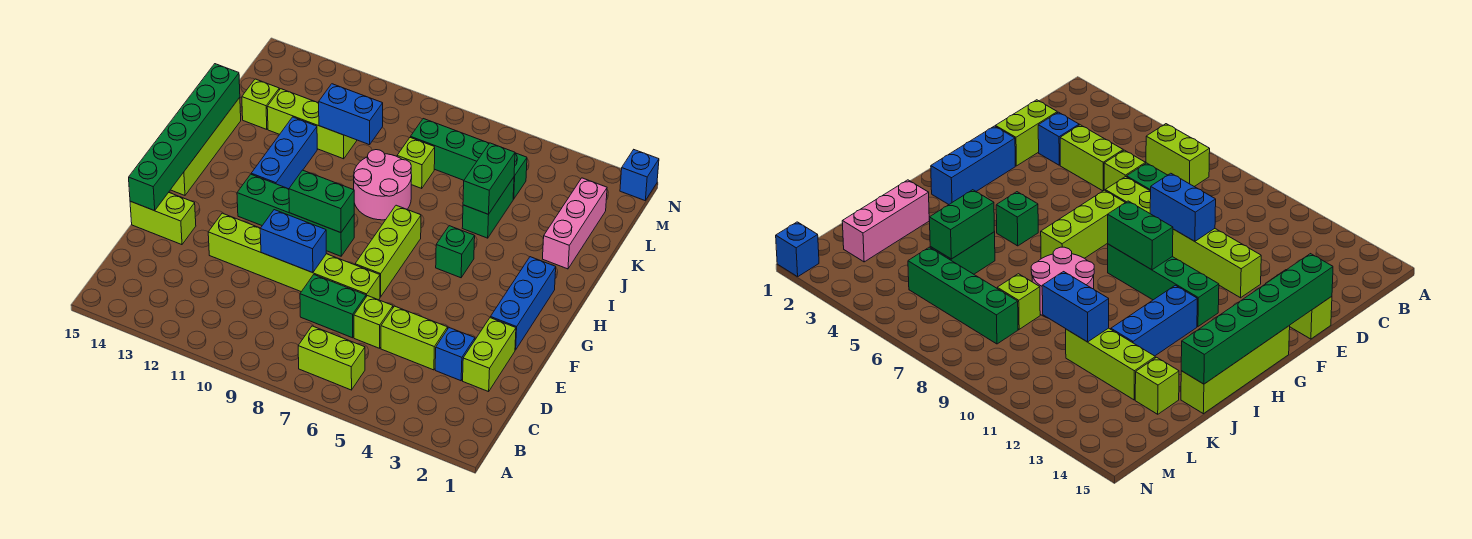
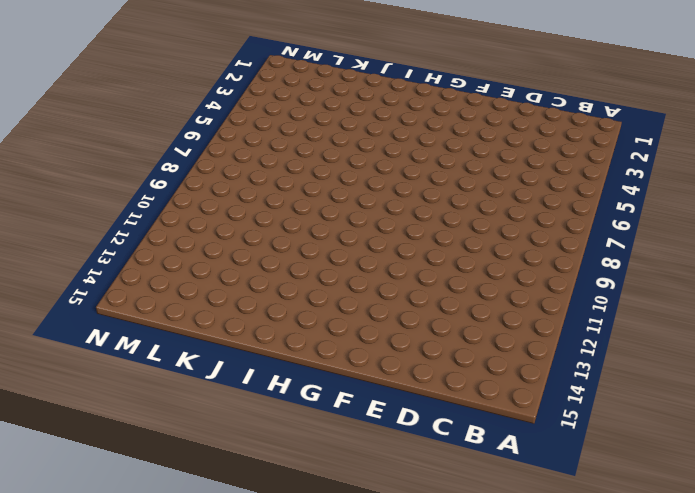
none -> lime 1x2 brick [298,326,365,390]
none -> lime 1x2 brick [463,318,516,392]
none -> blue 1x1 brick [435,328,475,381]

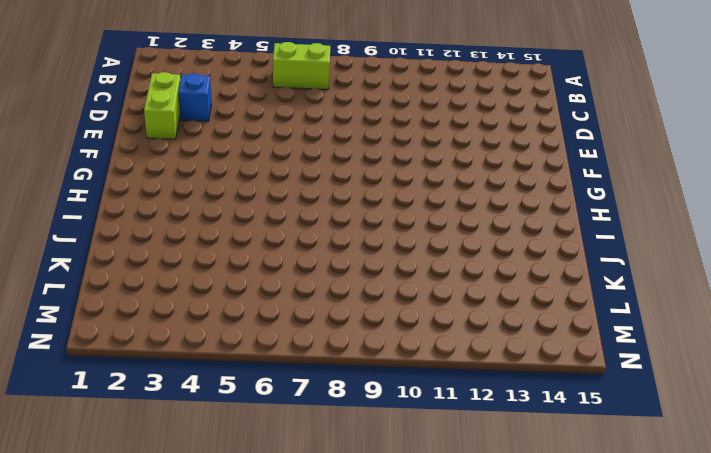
none -> lime 1x2 brick [381,306,448,370]
none -> lime 1x1 brick [354,296,393,348]
none -> green 1x2 brick [300,275,366,338]

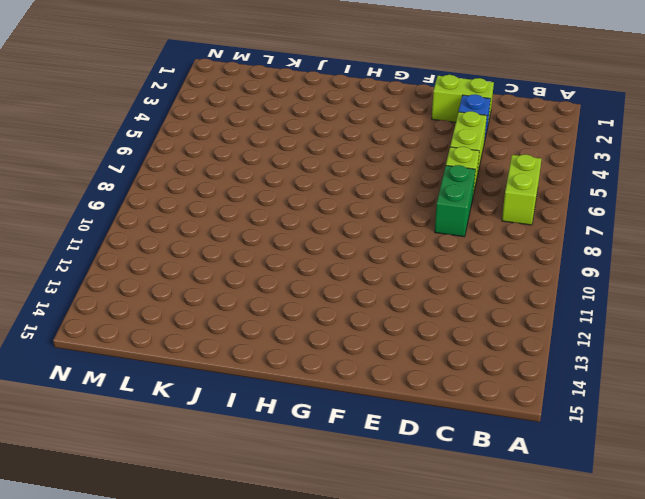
none -> lime 1x6 brick [208,213,380,300]
none -> lime 1x2 brick [130,192,196,245]
none -> blue 1x3 brick [490,257,556,350]

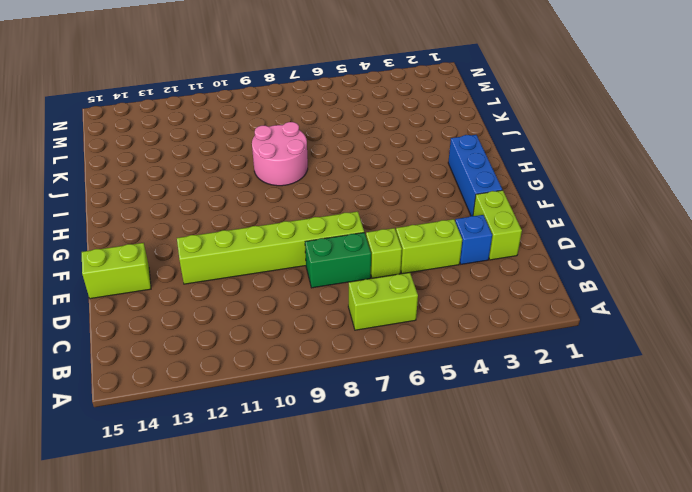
none -> lime 1x3 brick [355,205,421,297]
none -> green 1x4 brick [237,174,354,256]
none -> lime 1x4 brick [171,98,241,195]

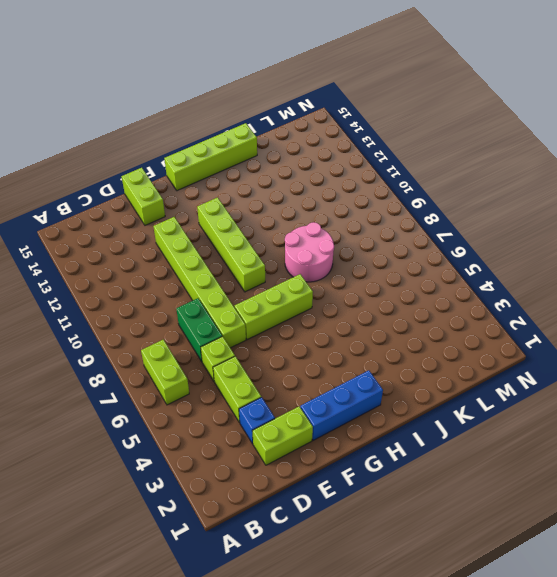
lime 1x4 brick [197,197,265,292] -> green 1x4 brick [237,174,354,256]
none -> green 1x1 brick [436,226,475,278]
none -> blue 1x3 brick [251,117,317,189]
none -> pink 1x3 brick [543,178,607,269]

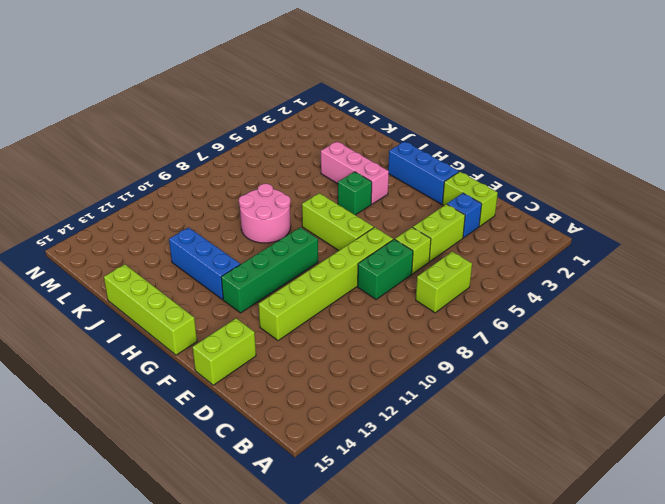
pink 1x3 brick [321,142,389,204] -> pink 1x3 brick moved to [543,178,607,269]
none -> green 1x2 brick [462,177,514,238]
none -> lime 1x1 brick [397,137,435,188]
none -> lime 1x3 brick [267,89,357,159]

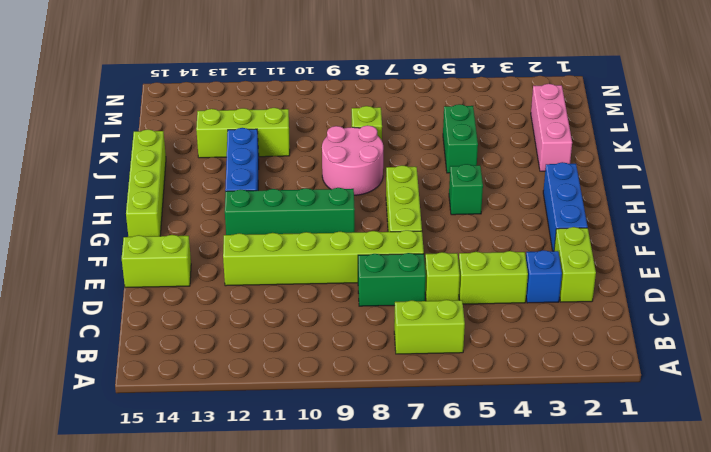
none -> lime 1x1 brick [242,79,279,129]
none -> green 1x4 brick [411,119,527,199]
none -> blue 1x1 brick [620,150,659,200]

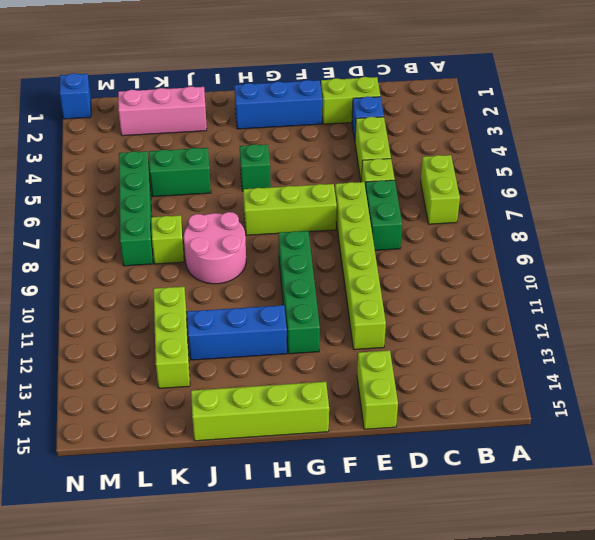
none -> lime 1x1 brick [242,79,279,129]
none -> blue 1x2 brick [260,210,326,273]
none -> green 1x6 brick [129,64,240,211]

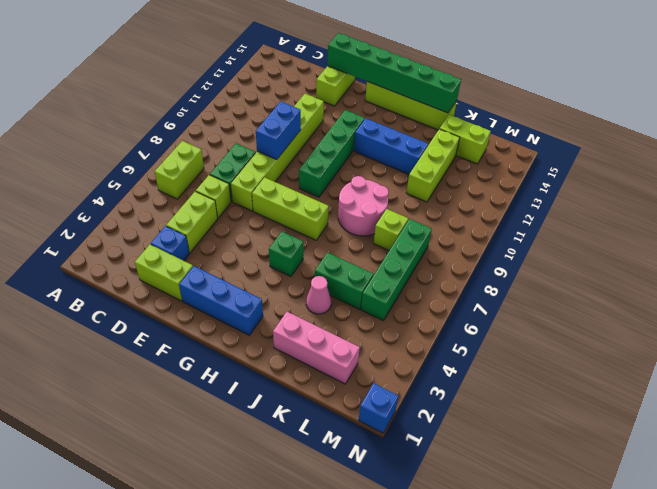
pink 1x1 cone [306,276,331,314] -> none
lime 1x2 brick [440,115,491,164] -> lime 1x1 brick [242,79,279,129]
none -> green 1x2 brick [289,170,354,233]
none -> green 1x2 brick [463,143,515,214]
none -> blue 1x2 brick [319,84,383,145]

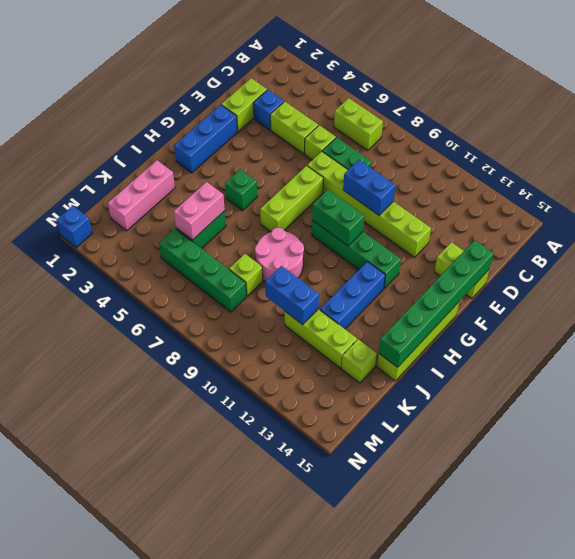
pink 1x2 brick [174,182,225,240] -> green 1x2 brick [463,143,515,214]

